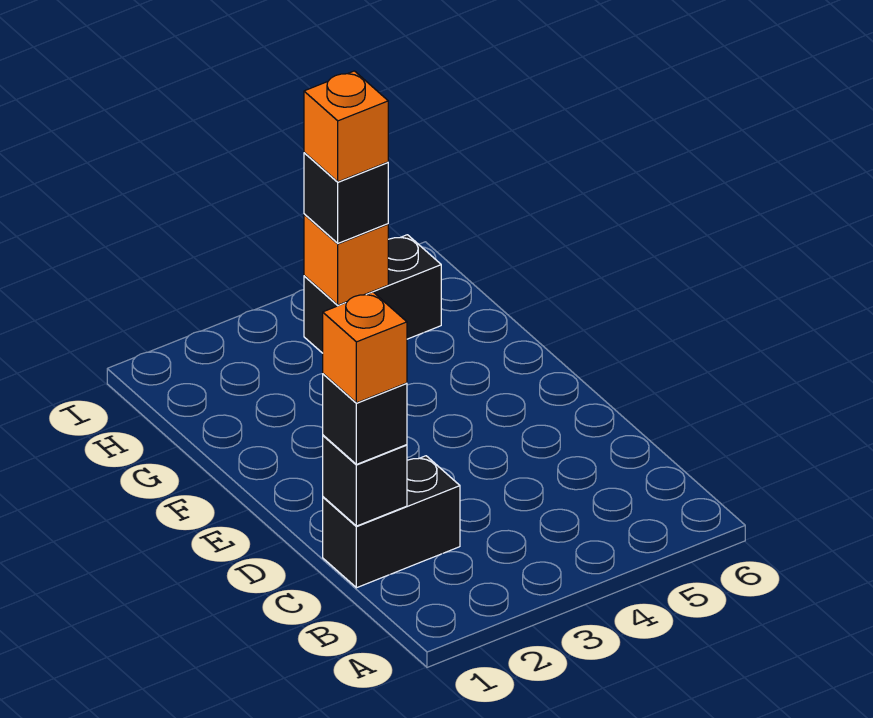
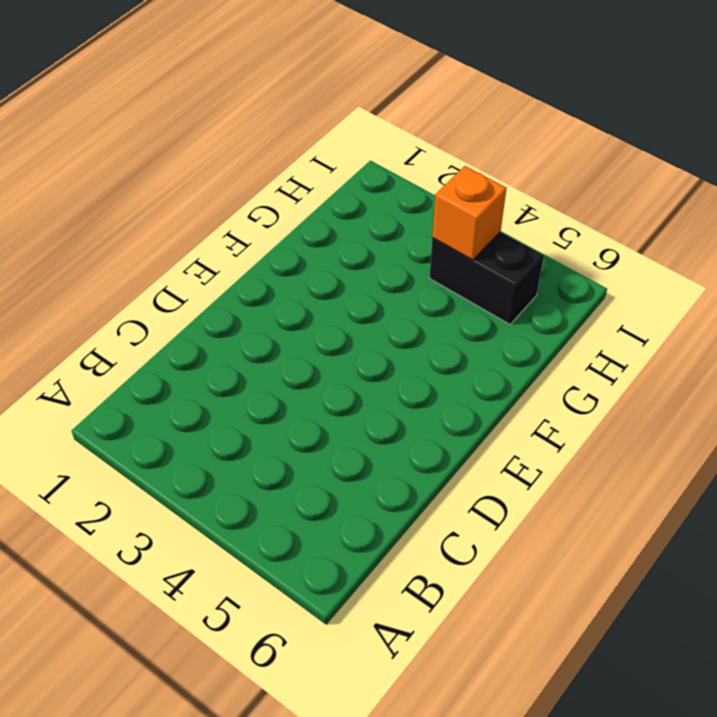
none -> black 1x2 brick [323,456,460,588]
none -> black 1x1 brick [323,435,407,526]

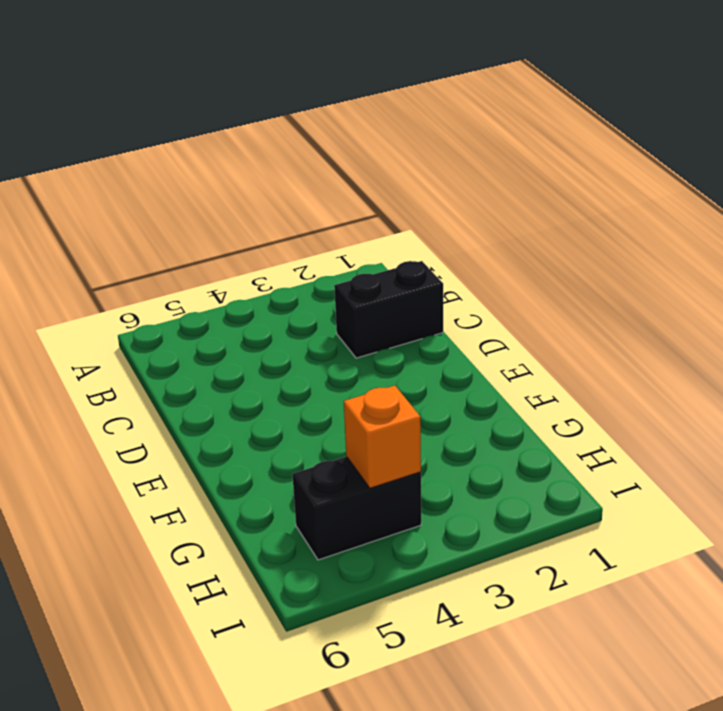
none -> black 1x1 brick [323,435,407,526]
none -> black 1x1 brick [323,374,407,464]

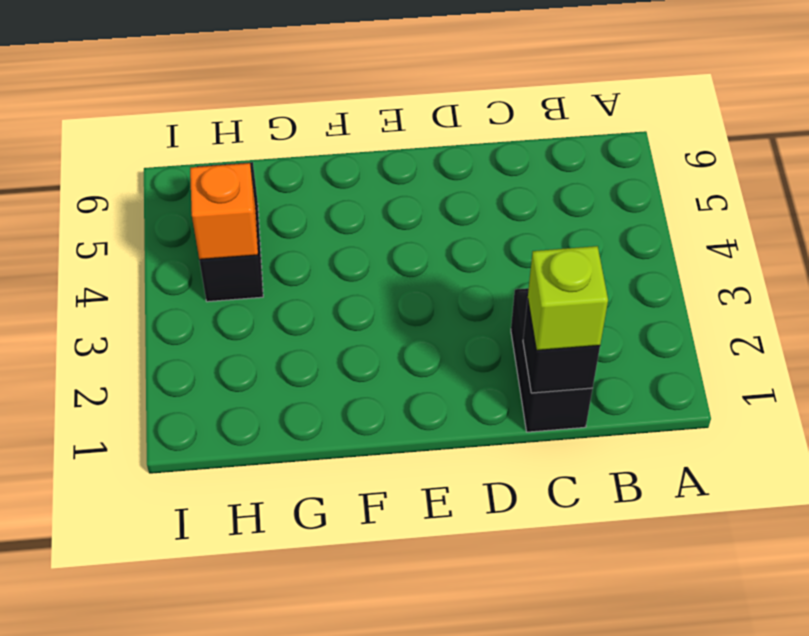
lime 1x1 brick [528,246,608,351] -> black 1x1 brick [323,374,407,464]
none -> black 1x1 brick [304,153,388,243]
none -> orange 1x1 brick [323,292,407,403]

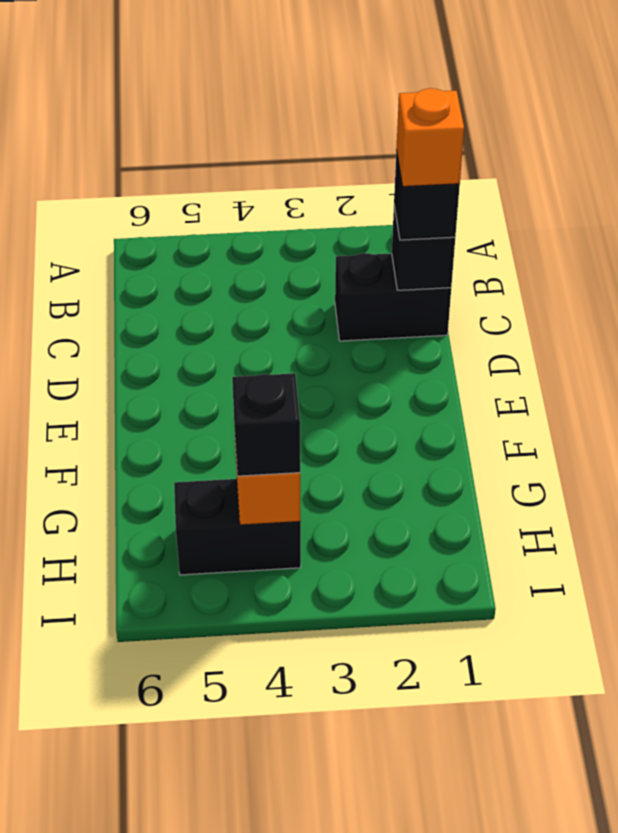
none -> orange 1x1 brick [304,71,388,182]

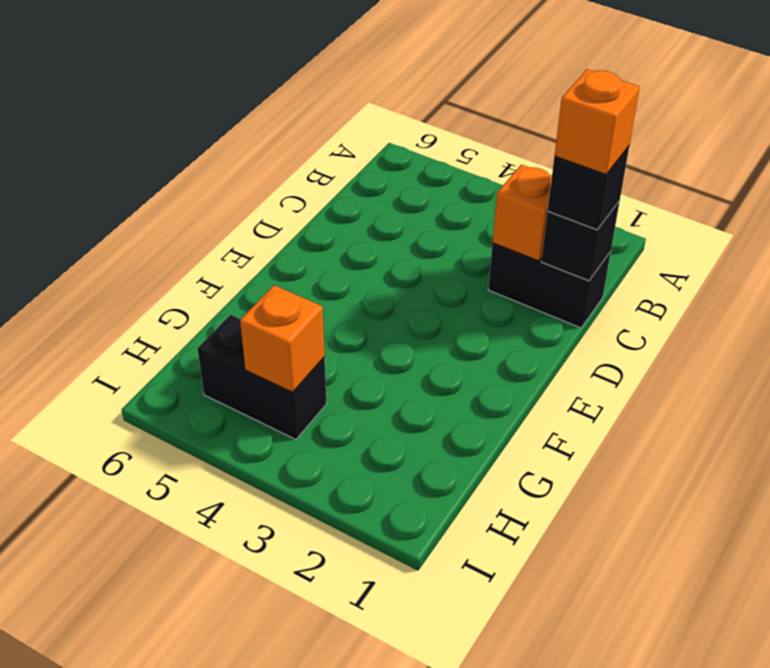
orange 1x1 brick [493,165,552,261] -> orange 1x1 brick moved to [304,71,388,182]
none -> black 1x1 brick [304,153,388,243]

